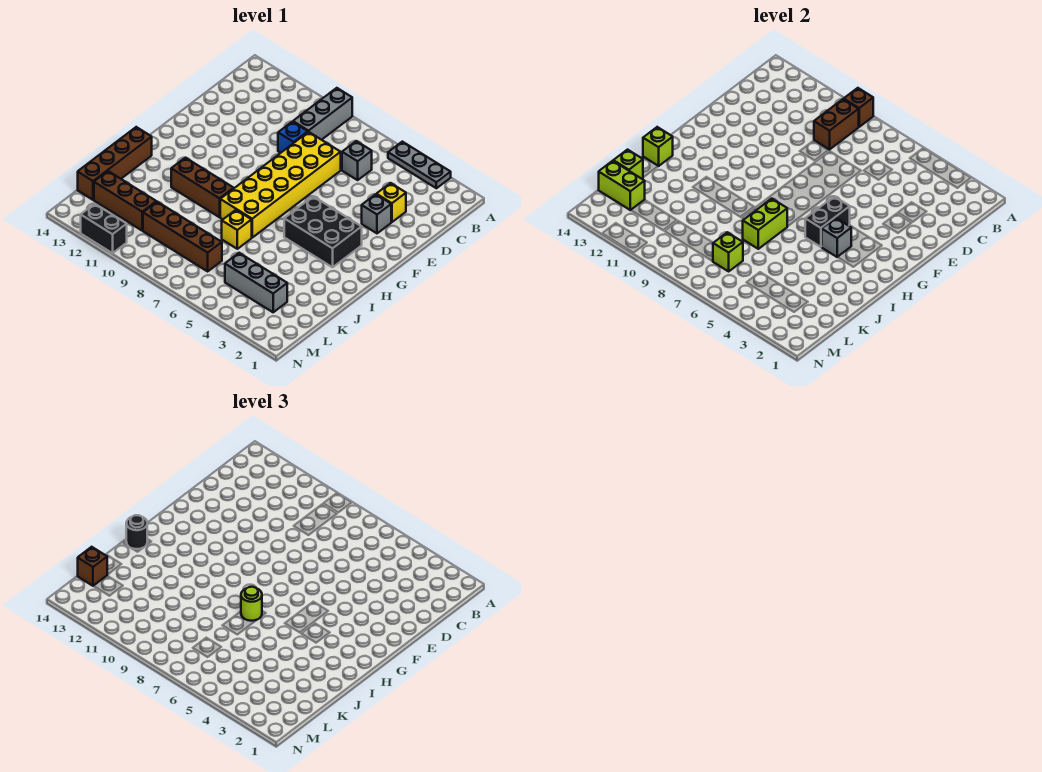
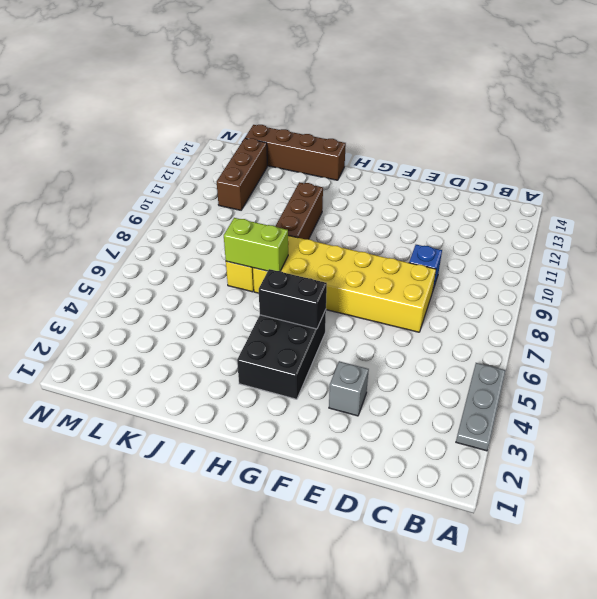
none -> grey 1x3 brick [293,88,352,140]
none -> grey 1x1 brick [342,141,372,180]
none -> yellow 1x1 brick [376,183,406,222]

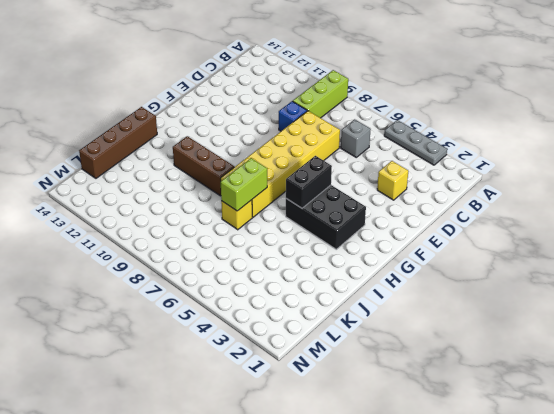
lime 1x3 brick [293,70,348,118] -> grey 1x3 brick [293,88,352,140]
none -> grey 1x1 brick [362,194,391,233]
none -> grey 1x3 brick [225,253,287,312]
none -> brown 1x4 brick [143,202,222,271]

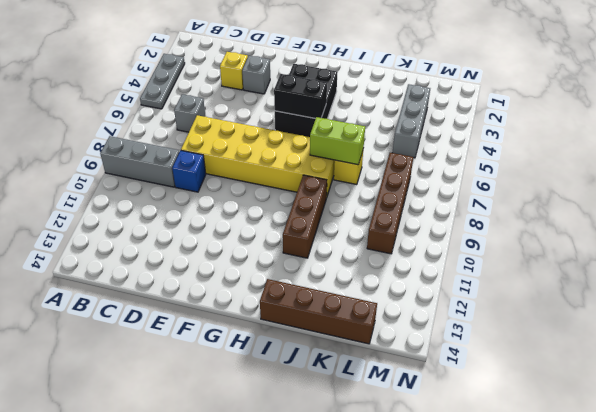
none -> brown 1x3 brick [94,171,156,230]
none -> black 1x2 brick [81,204,127,253]
none -> brown 1x1 brick [844,88,873,127]

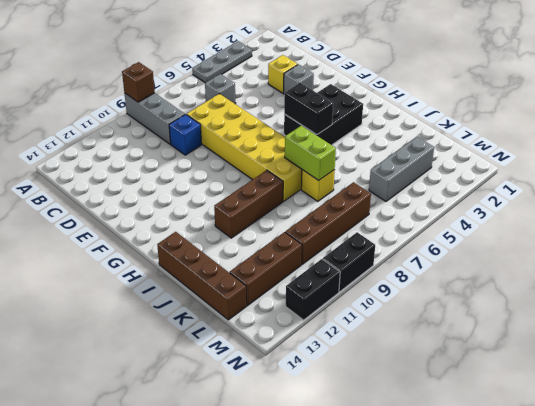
black 1x2 brick [323,232,375,292] -> none
none -> brown 1x2 brick [814,99,859,150]
none -> grey 1x1 brick [821,218,851,257]
none -> lime 1x1 brick [643,127,673,166]

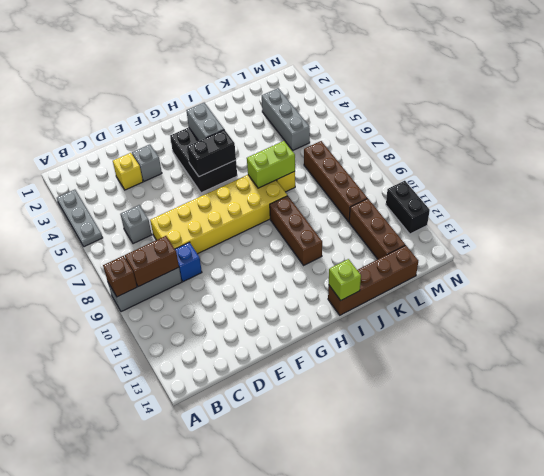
grey 1x2 brick [186,103,224,141] -> grey 1x1 brick [821,218,851,257]
none -> lime 1x1 brick [613,150,643,179]
none -> lime 1x1 brick [713,232,743,271]
none -> lime 1x2 brick [599,161,645,210]

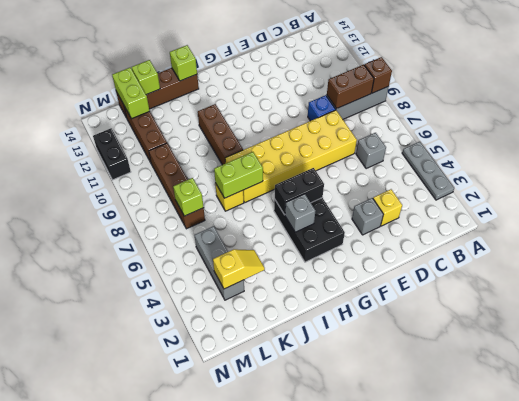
yellow 1x2 slope [213,249,265,289] -> none
none -> lime 1x1 round brick [241,587,262,621]
none -> black 1x1 round brick [126,515,147,549]
none -> brown 1x1 brick [78,547,107,586]

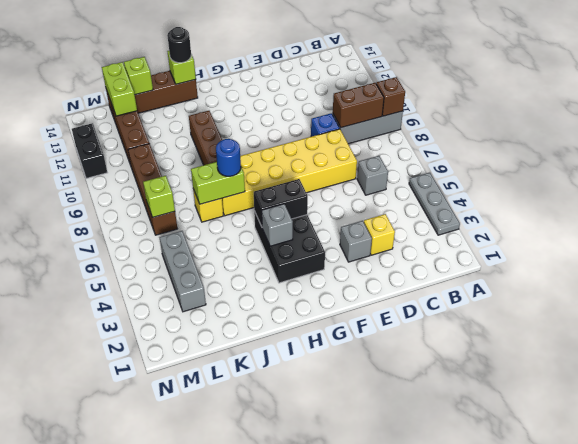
blue 1x1 round brick [216,139,241,176] -> lime 1x1 round brick [241,587,262,621]
none -> brown 1x1 brick [78,547,107,586]

